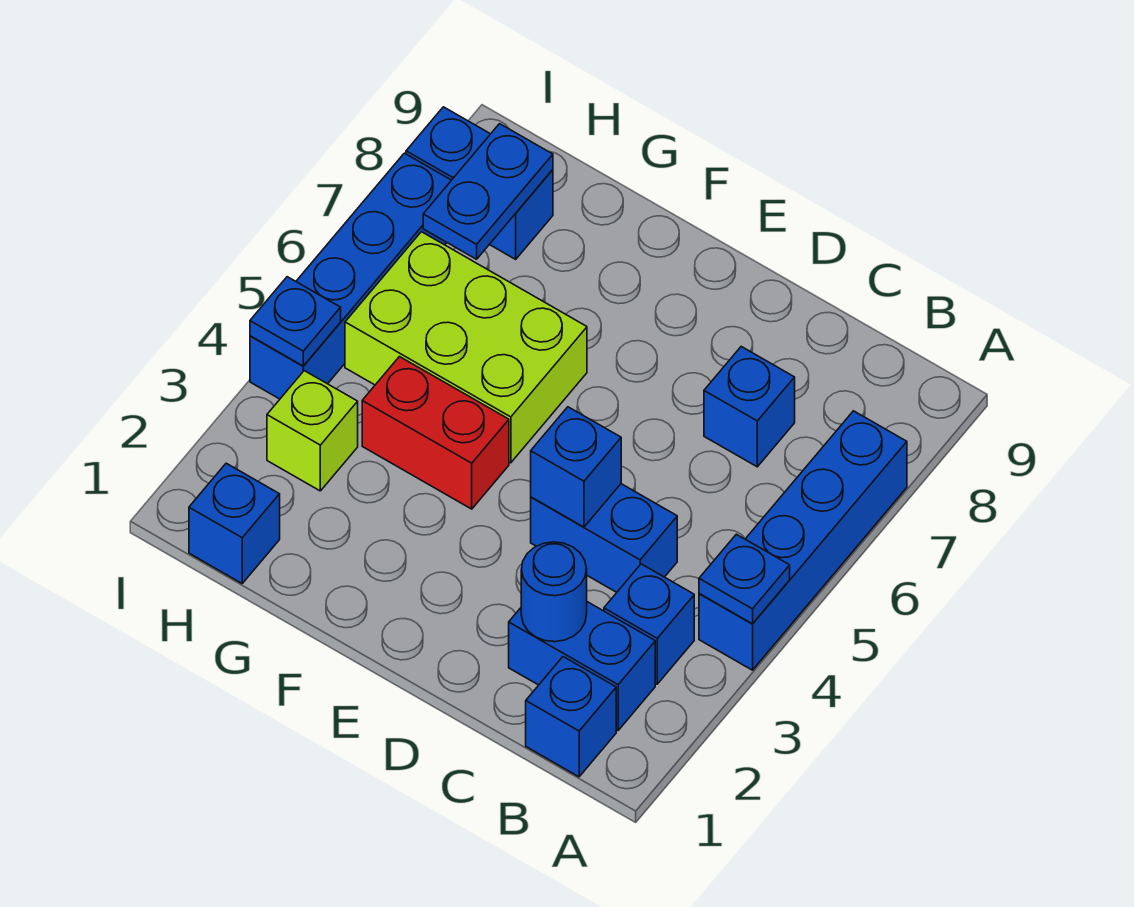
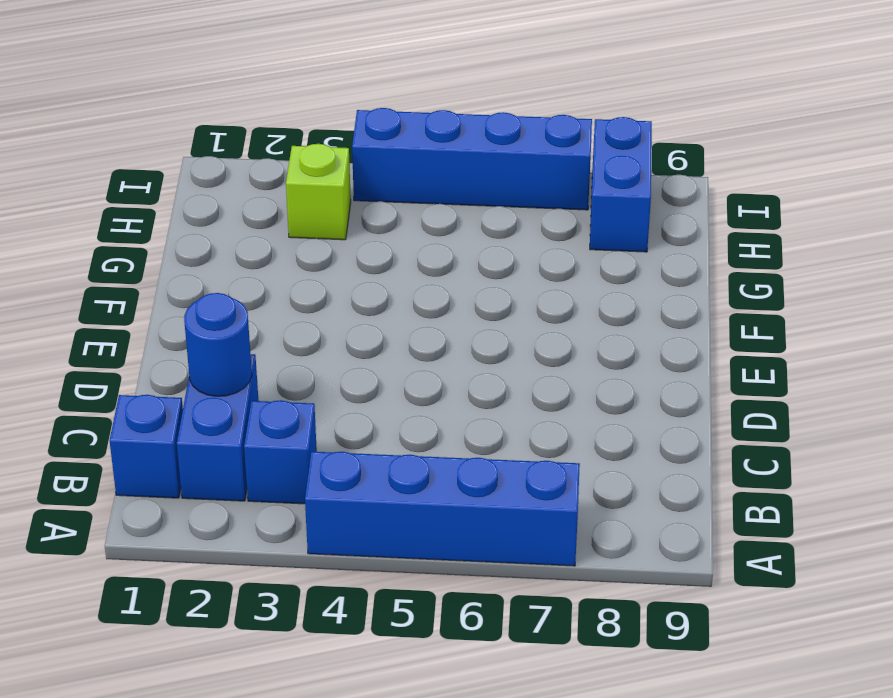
none -> blue 1x2 brick [531,484,677,592]
none -> blue 1x1 brick [704,347,795,467]
none -> red 1x2 brick [362,357,509,509]

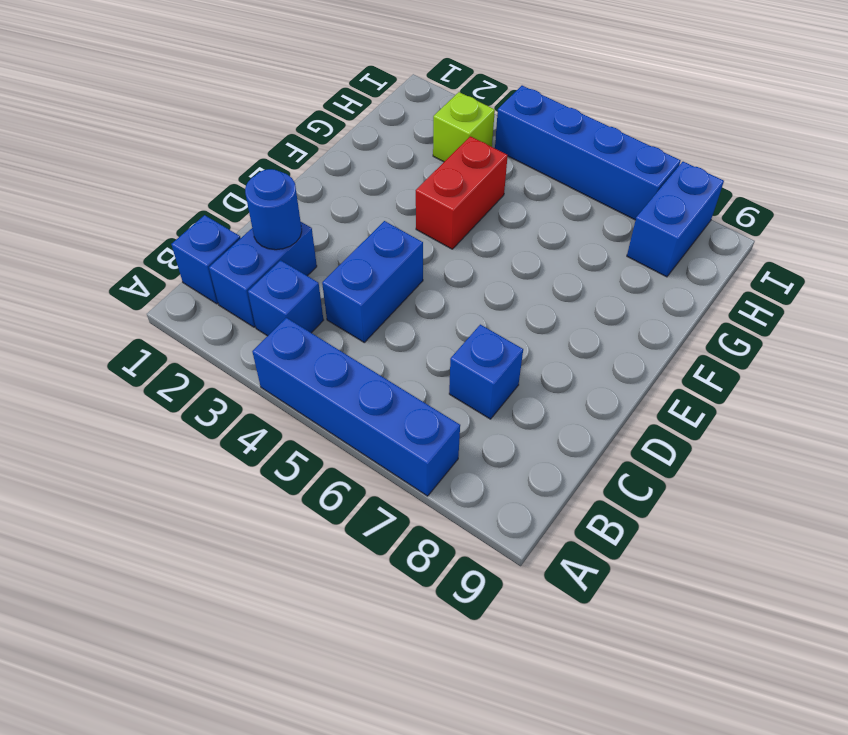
none -> lime 2x3 brick [345,232,587,463]
none -> blue 1x1 brick [189,463,280,583]
none -> blue 1x1 plate [699,534,790,624]

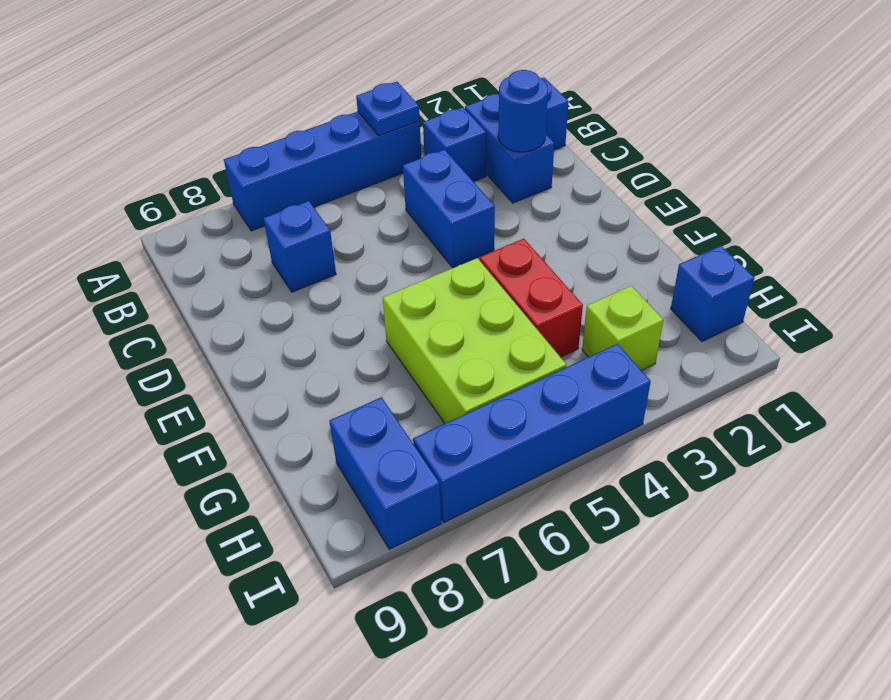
none -> blue 1x1 brick [531,407,621,527]
none -> blue 1x2 plate [423,124,553,259]
none -> blue 1x1 plate [250,277,341,366]

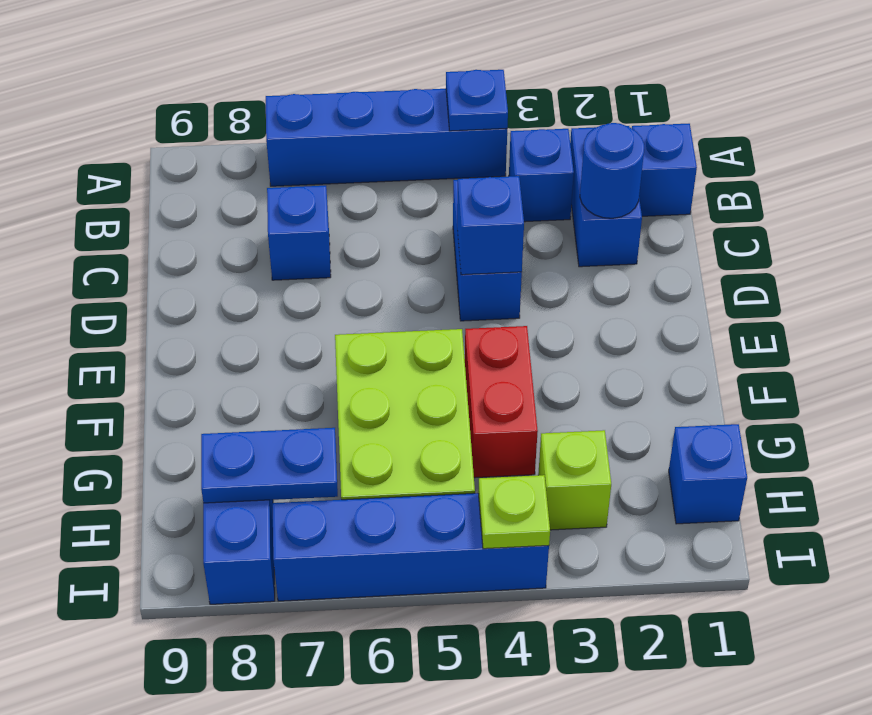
lime 1x1 plate [478,475,550,549] -> blue 1x1 plate [250,277,341,366]

